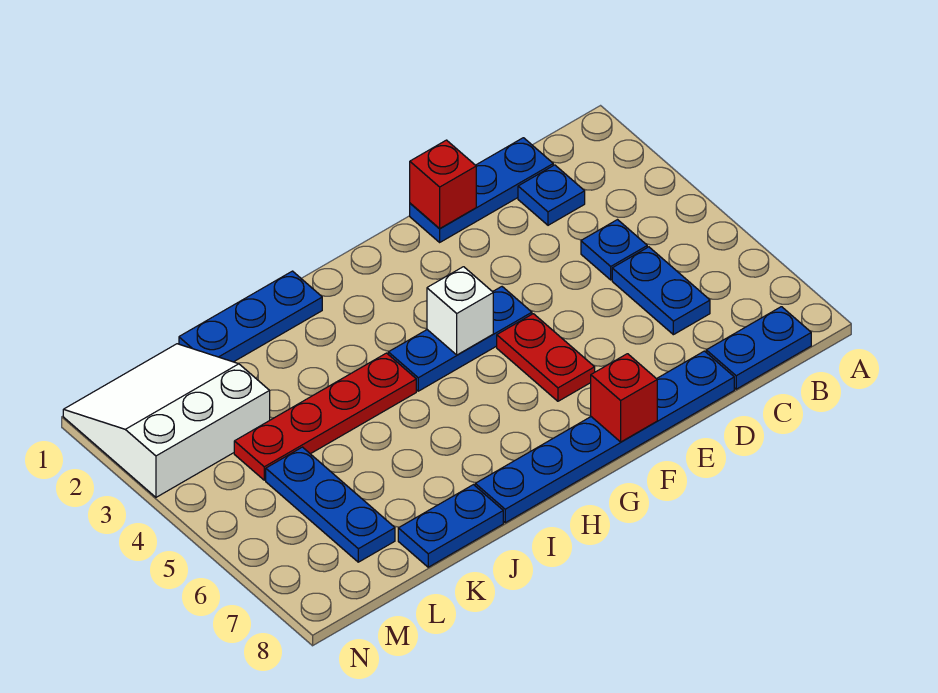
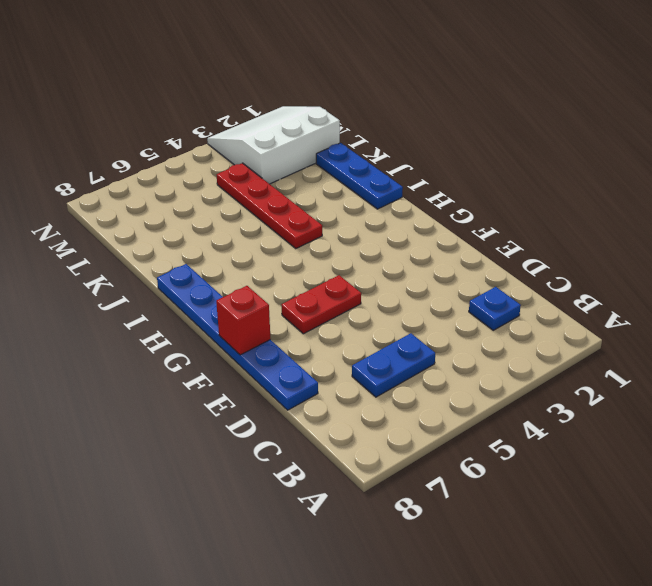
white 3x3 slope [207,106,340,184] -> white 3x3 slope turned to [63,344,270,497]
none -> blue 1x2 plate [706,307,811,389]
none -> blue 1x3 plate [410,138,553,242]
none -> blue 1x1 plate [581,220,647,280]

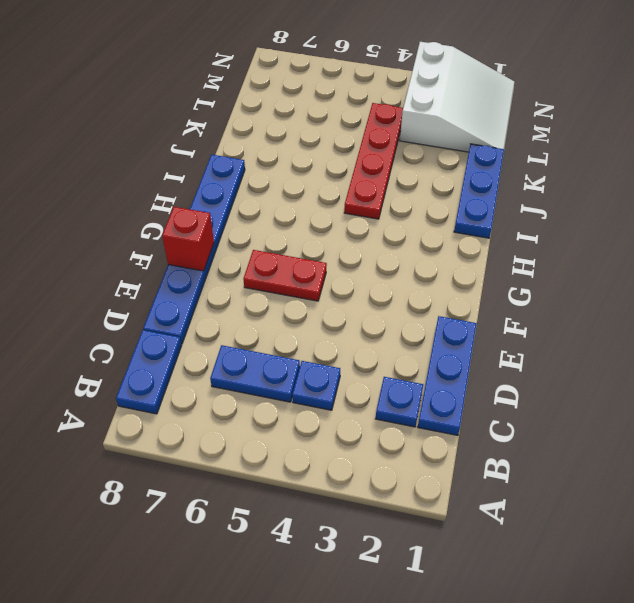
none -> blue 1x3 plate [388,287,532,391]
none -> blue 1x2 plate [398,485,503,567]
none -> blue 1x3 plate [266,447,395,562]

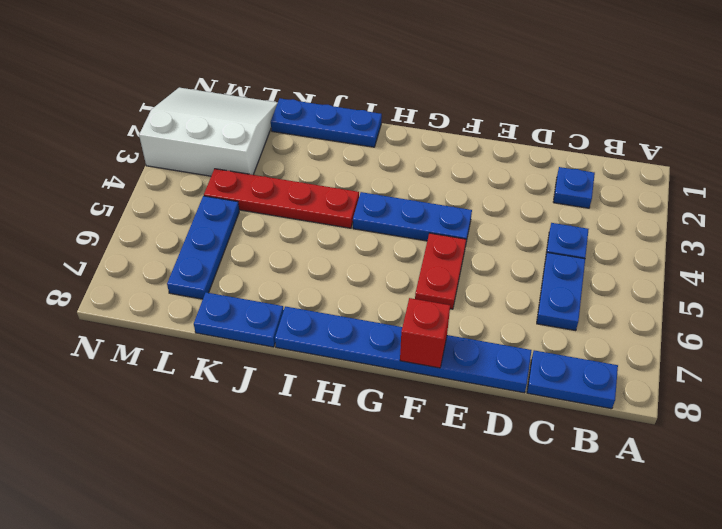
none -> blue 1x3 plate [410,138,553,242]
none -> red 1x1 brick [410,140,476,229]
none -> white 1x1 brick [427,267,493,355]

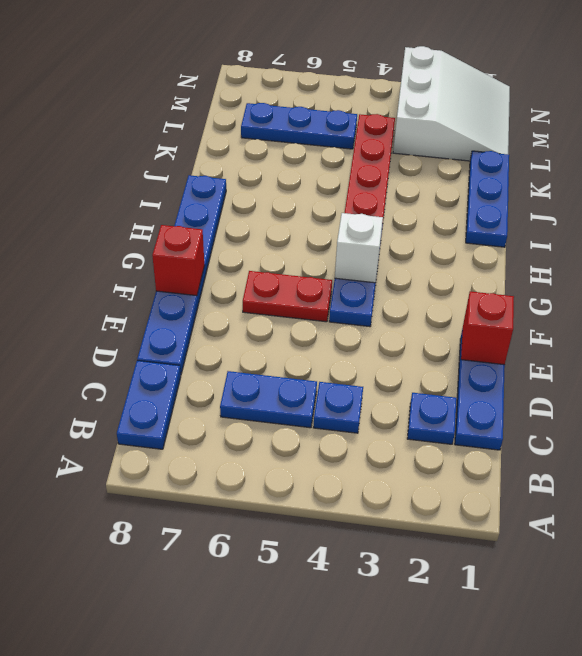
none -> blue 1x2 plate [398,485,503,567]

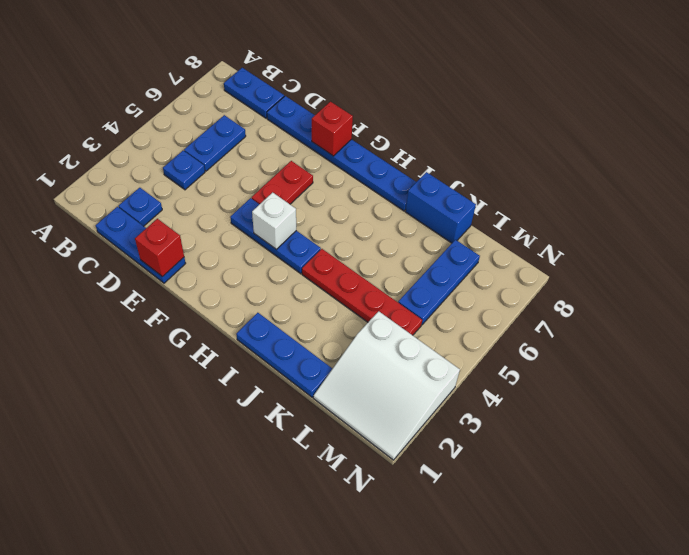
blue 1x2 brick [405,172,476,243] -> blue 1x2 plate [398,485,503,567]

